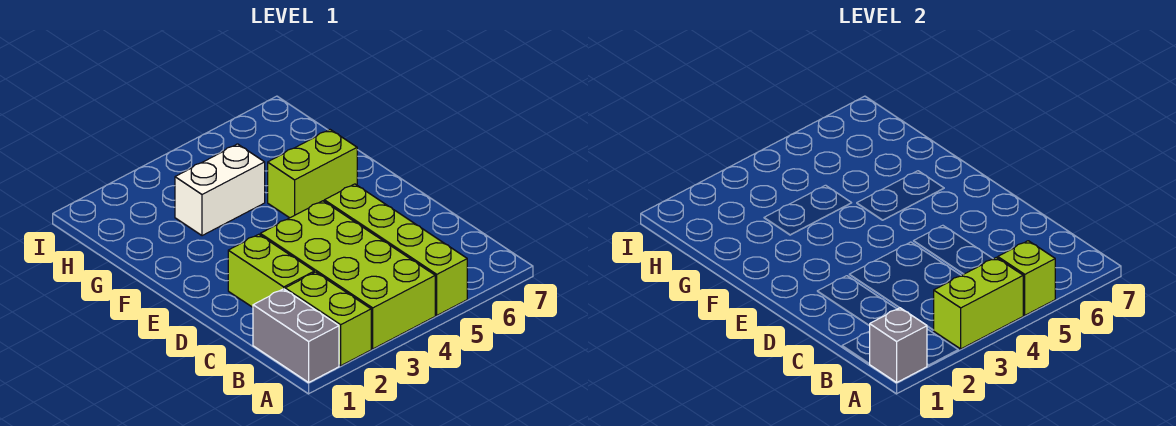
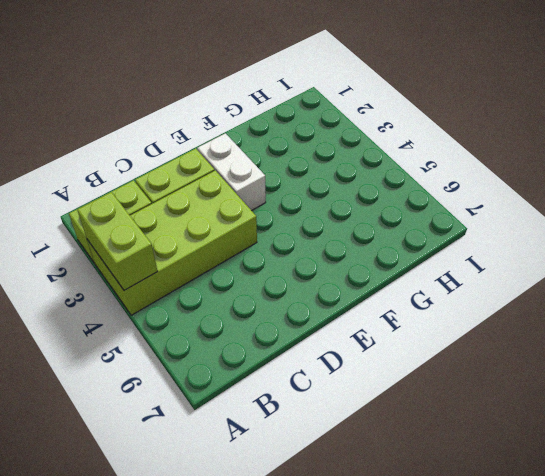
white 1x2 brick [197,133,266,211] -> white 1x2 brick moved to [175,144,265,236]
none -> grey 1x2 brick [253,289,339,382]
none -> lime 1x4 brick [324,184,467,315]

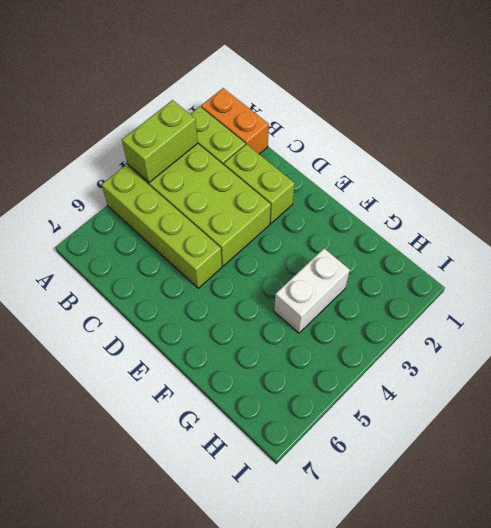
orange 1x2 brick [201,88,269,154] -> grey 1x2 brick [253,289,339,382]
none -> lime 1x2 brick [268,130,357,218]
none -> grey 1x1 brick [870,308,927,382]

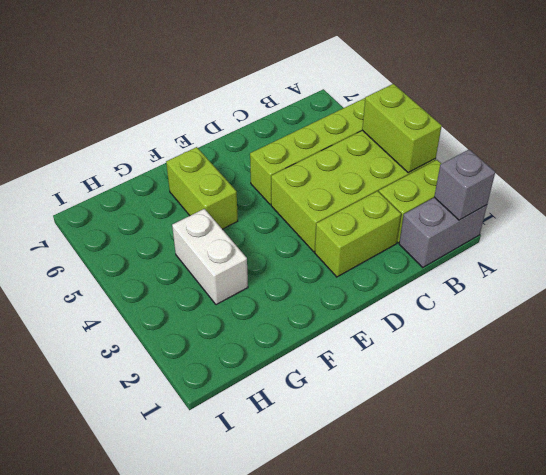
none -> lime 1x1 brick [998,241,1055,315]

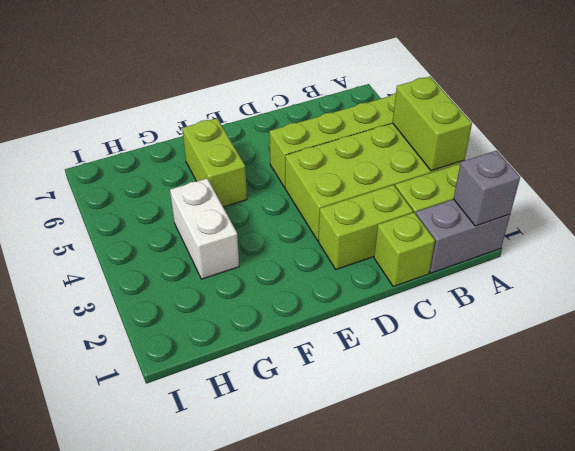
lime 1x1 brick [374,213,435,286] -> lime 1x1 brick moved to [998,241,1055,315]

